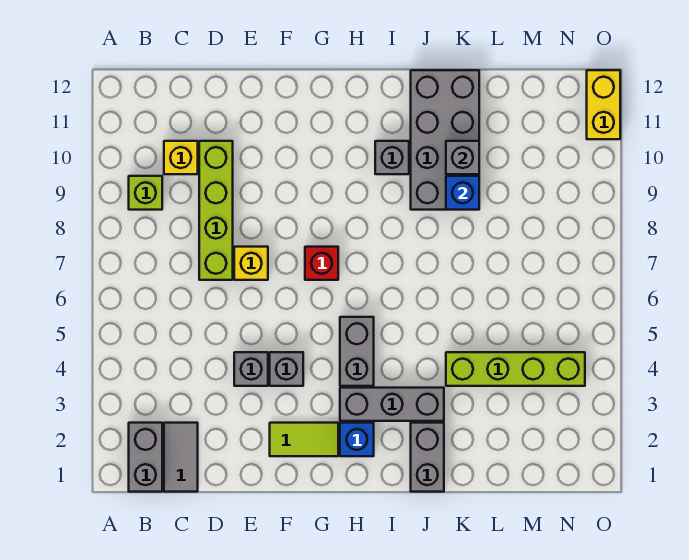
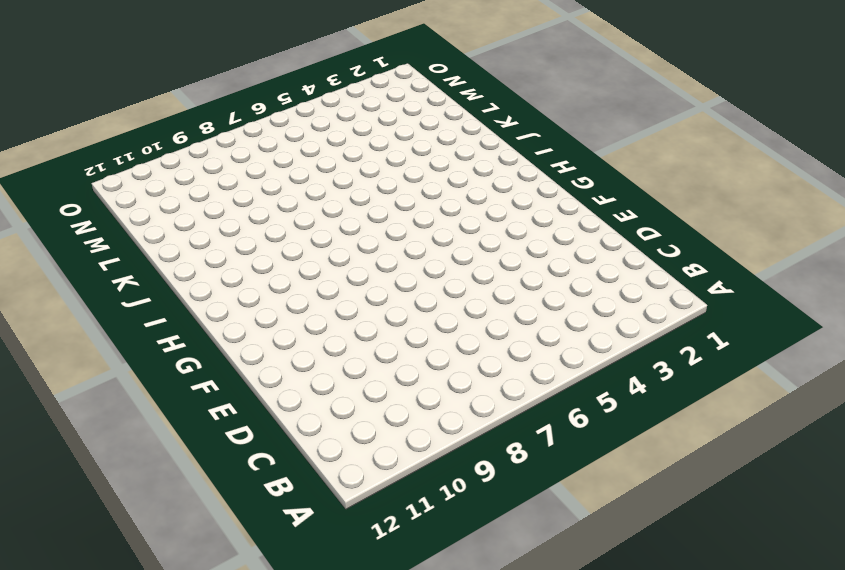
none -> grey 1x2 brick [129,423,162,492]
none -> lime 1x1 brick [129,176,162,210]
none -> grey 1x2 tile [164,423,198,492]

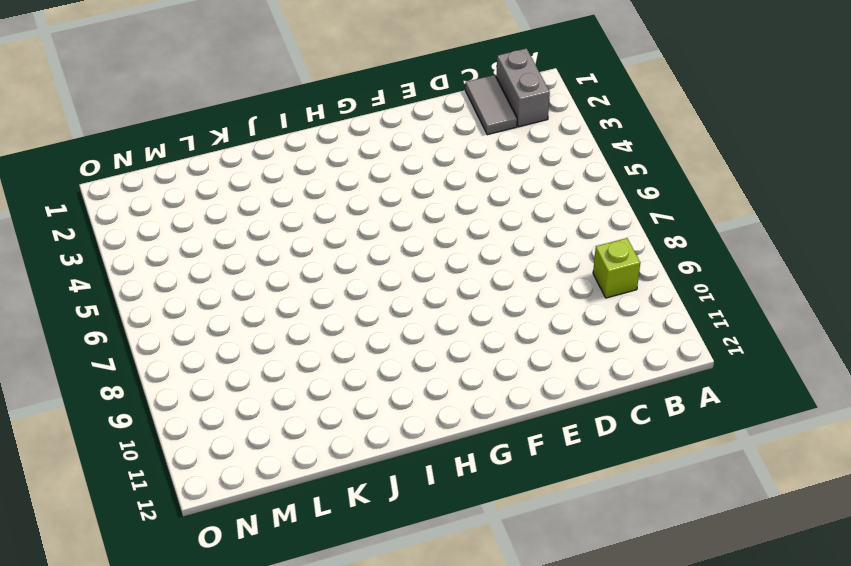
none -> yellow 1x1 brick [164,141,198,174]
none -> lime 1x4 brick [199,141,233,280]
none -> grey 1x1 brick [234,352,268,386]

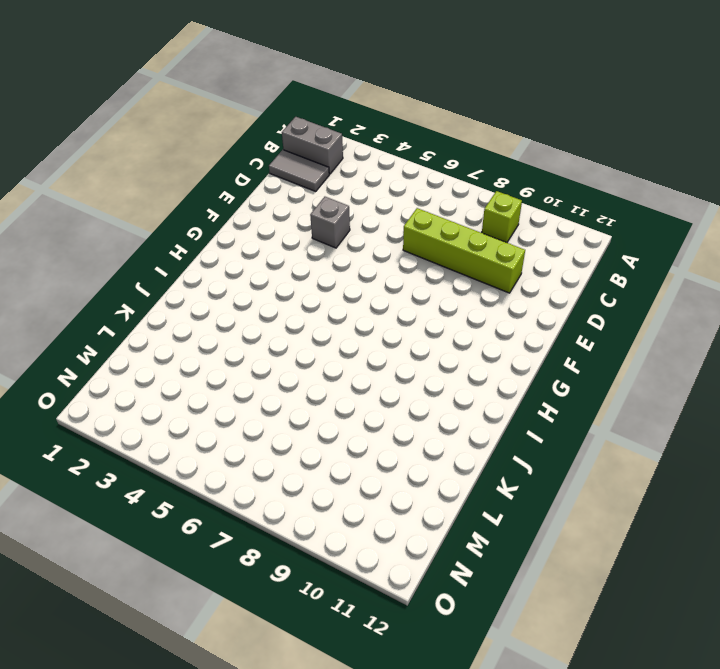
none -> yellow 1x1 brick [164,141,198,174]
none -> yellow 1x1 brick [234,247,268,280]
none -> lime 1x2 tile [270,423,338,456]

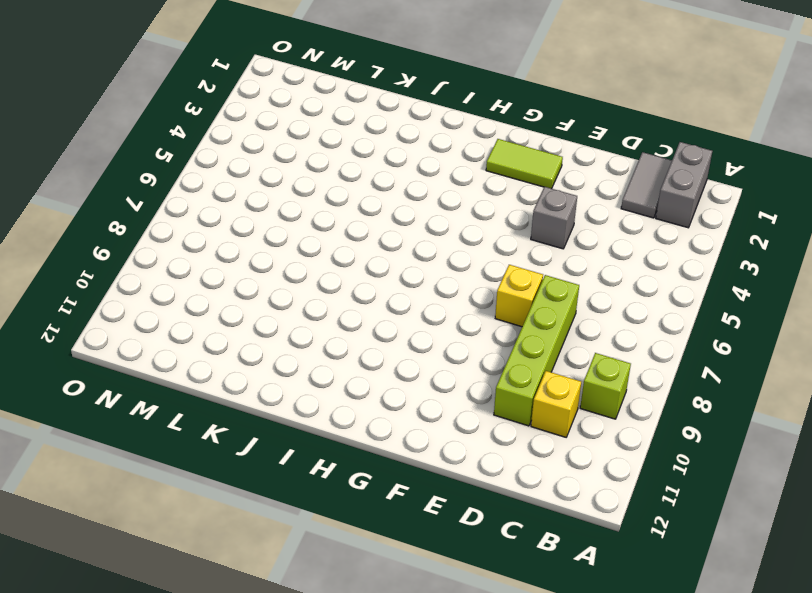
none -> grey 1x1 brick [270,352,303,386]
none -> red 1x1 brick [305,247,338,280]
none -> blue 1x1 brick [340,423,374,456]

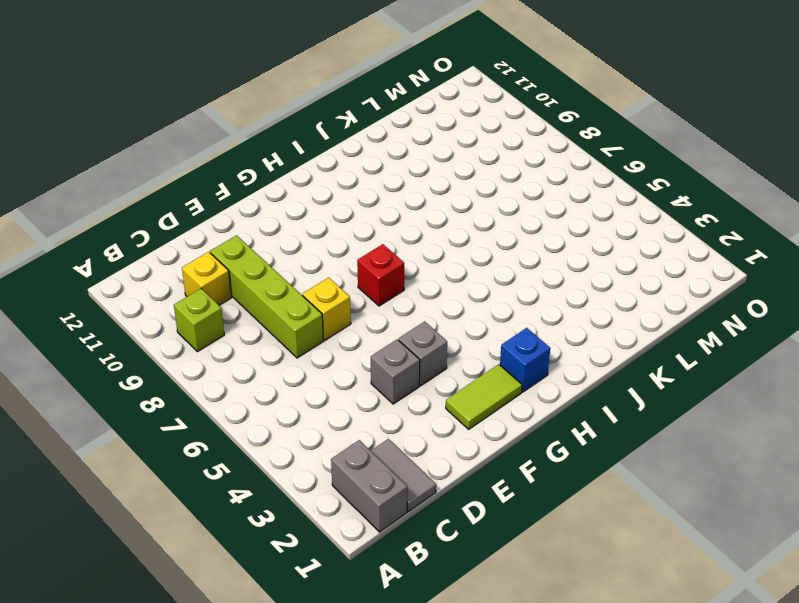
none -> grey 1x3 brick [340,388,444,421]
none -> grey 1x2 brick [340,317,374,386]
none -> grey 1x1 brick [375,141,409,174]

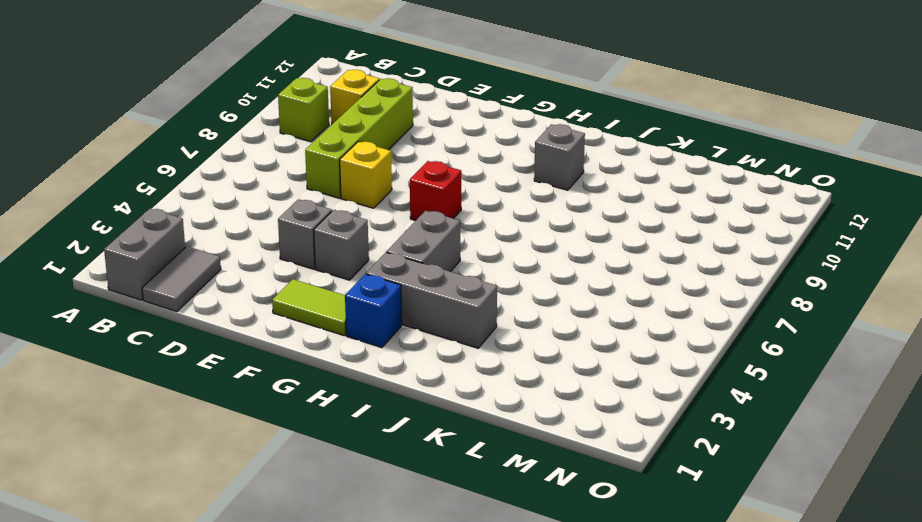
none -> grey 1x2 brick [411,423,444,492]
none -> grey 2x4 brick [411,70,479,210]
none -> lime 1x4 brick [446,352,585,386]

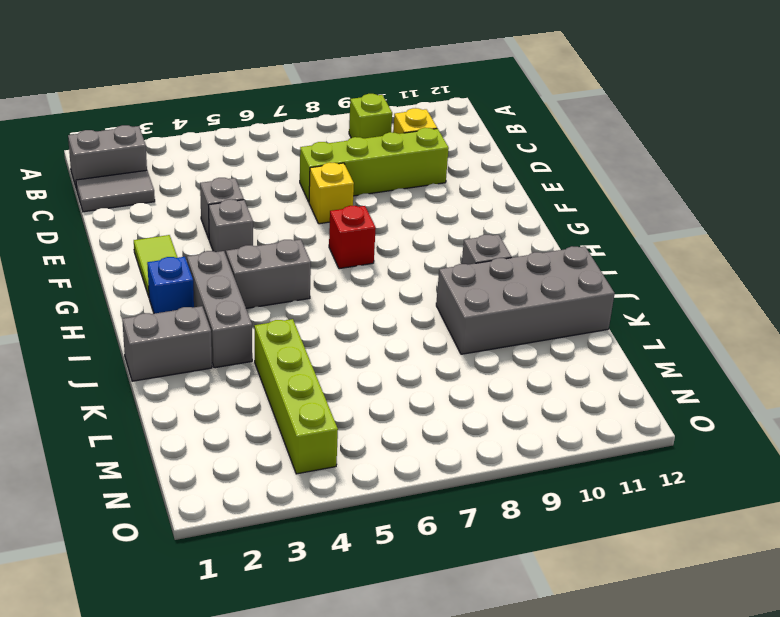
none -> yellow 1x2 brick [587,70,620,139]
none -> blue 1x1 brick [446,176,479,210]
none -> grey 1x1 brick [446,141,479,174]

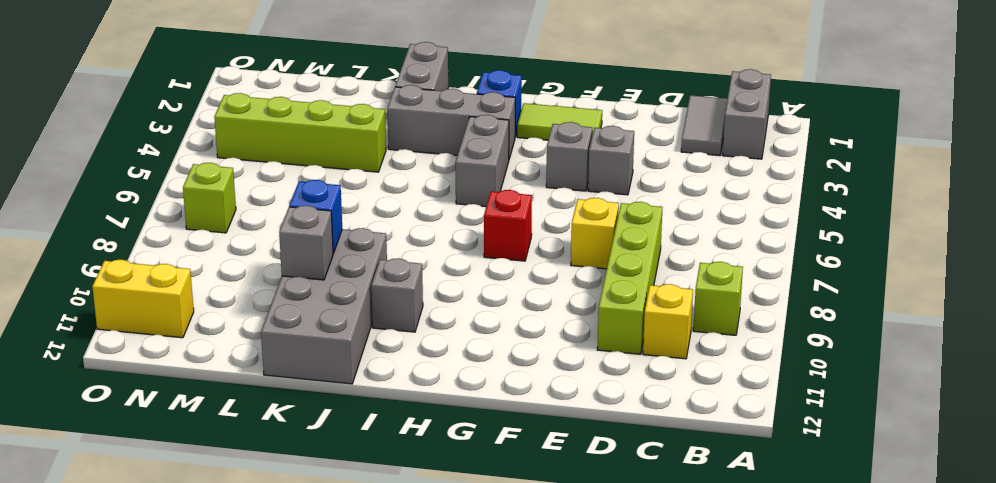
lime 1x1 brick [183,163,236,233] -> none
yellow 1x2 brick [92,260,194,338] -> yellow 1x2 brick turned to [587,70,620,139]

